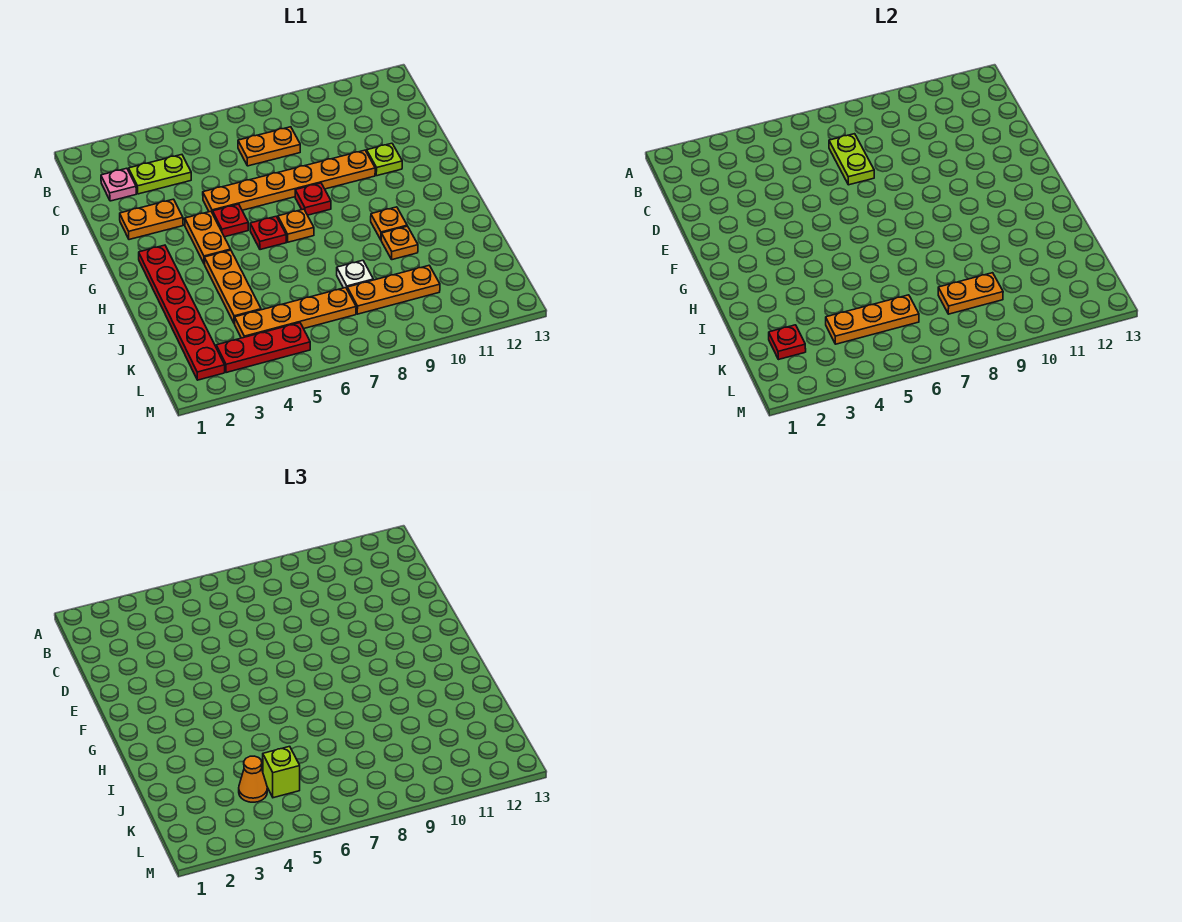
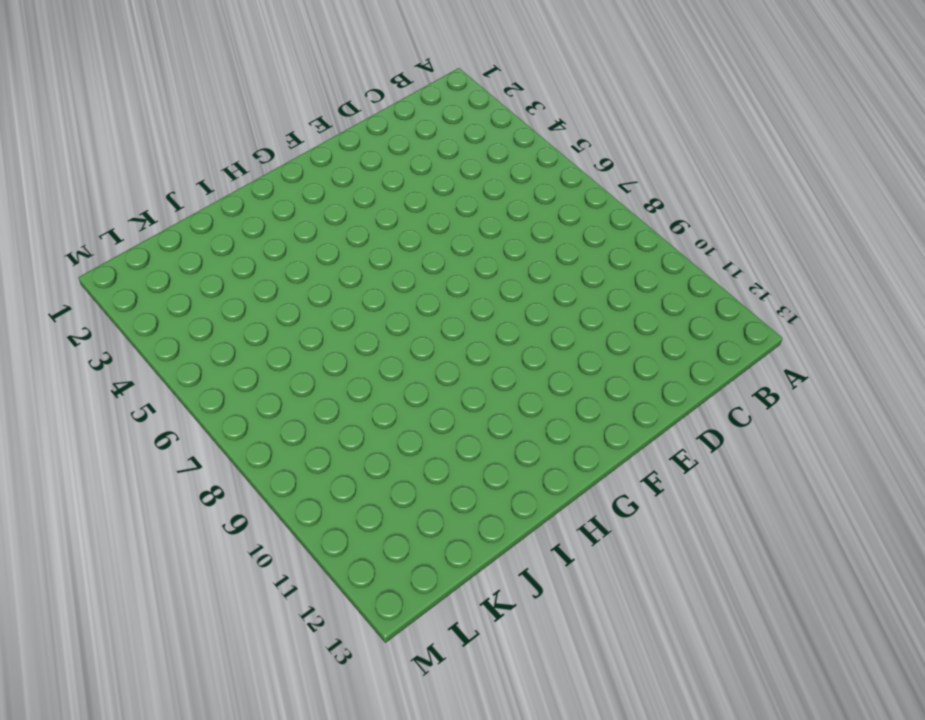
none -> pink 1x1 plate [101,168,136,201]
none -> lime 1x2 plate [129,155,191,194]
none -> orange 1x2 plate [238,127,300,166]

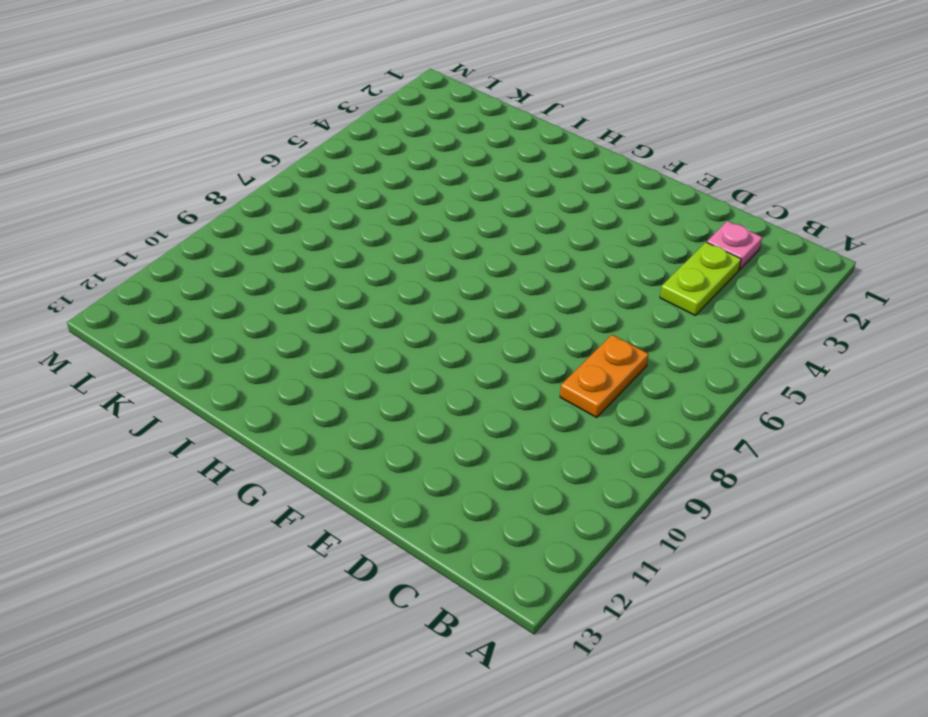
none -> orange 1x2 plate [120,199,183,240]
none -> orange 1x6 plate [203,150,375,213]
none -> lime 1x1 plate [367,143,402,176]

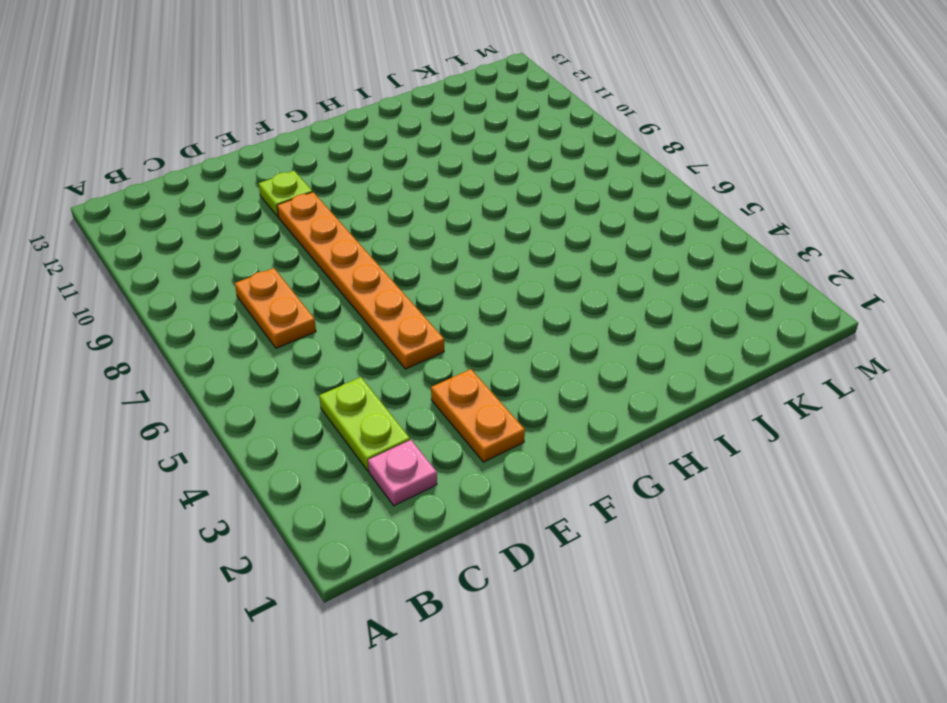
none -> orange 1x2 plate [185,211,231,264]
none -> red 1x1 plate [213,204,248,237]
none -> red 1x1 plate [295,183,331,215]

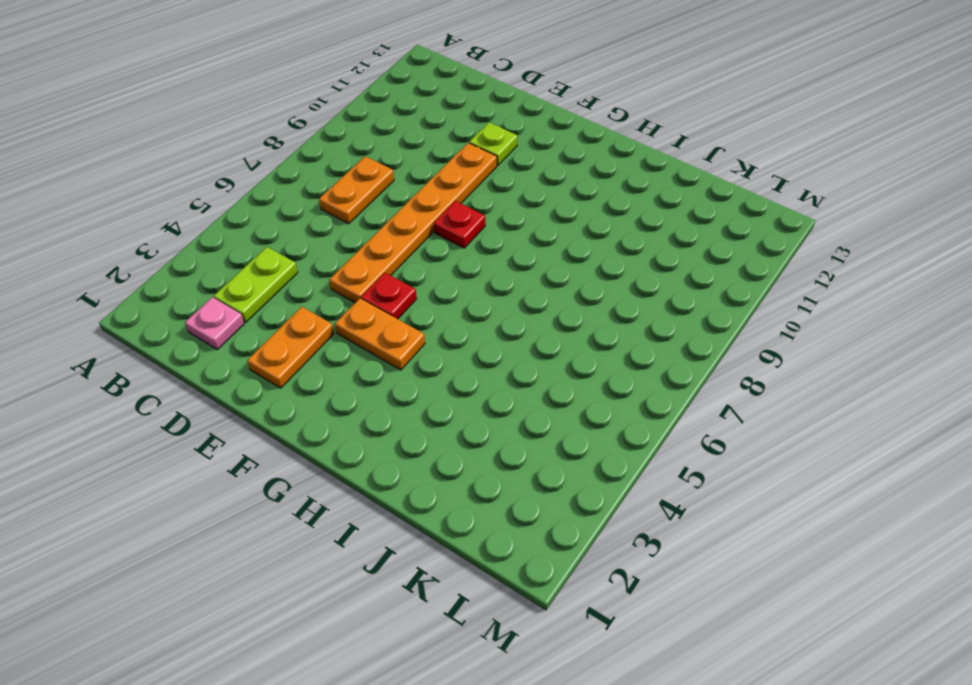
none -> red 1x6 plate [139,245,225,380]
none -> red 1x1 plate [250,216,286,250]
none -> orange 1x1 plate [278,209,314,242]

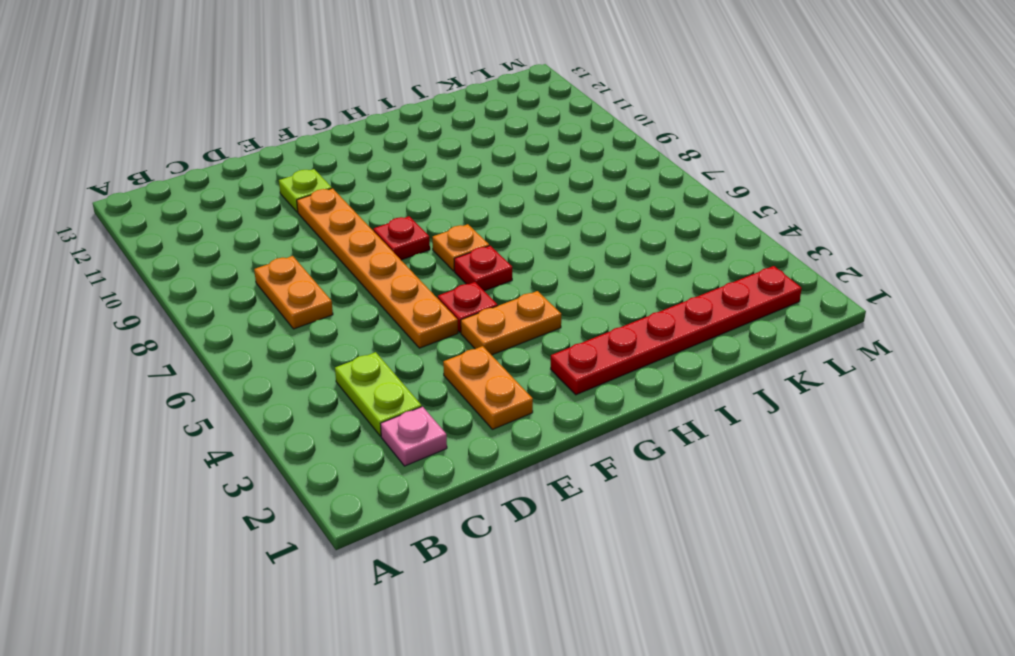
none -> orange 1x3 plate [204,250,261,324]
none -> orange 1x1 plate [371,207,407,240]
none -> orange 1x1 plate [381,226,418,260]

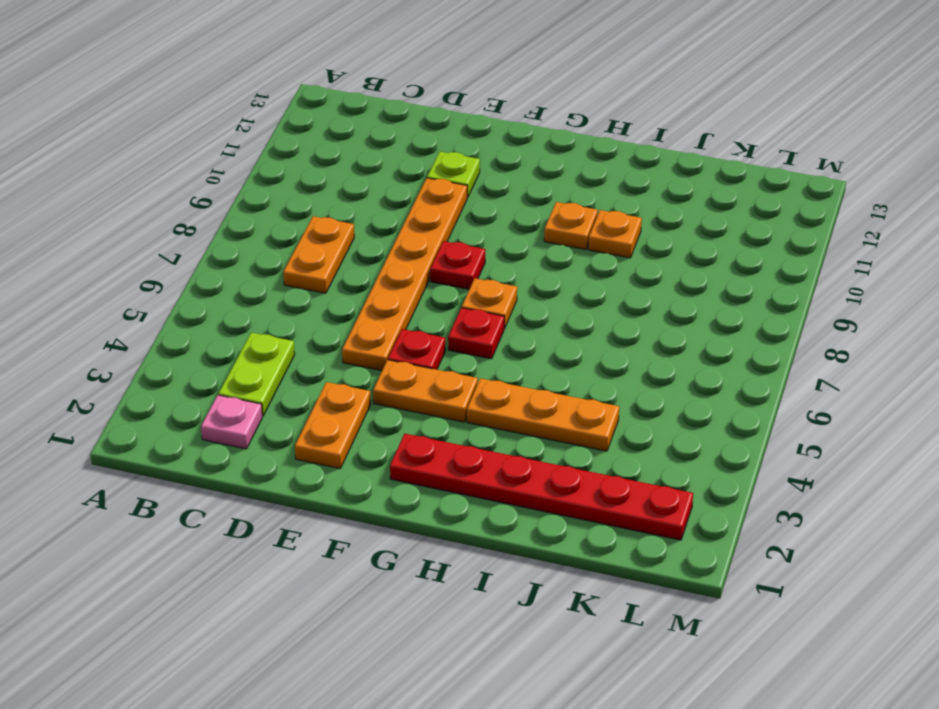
none -> white 1x1 plate [337,260,373,288]
none -> orange 1x4 plate [235,288,356,338]
none -> orange 1x3 plate [347,266,440,314]

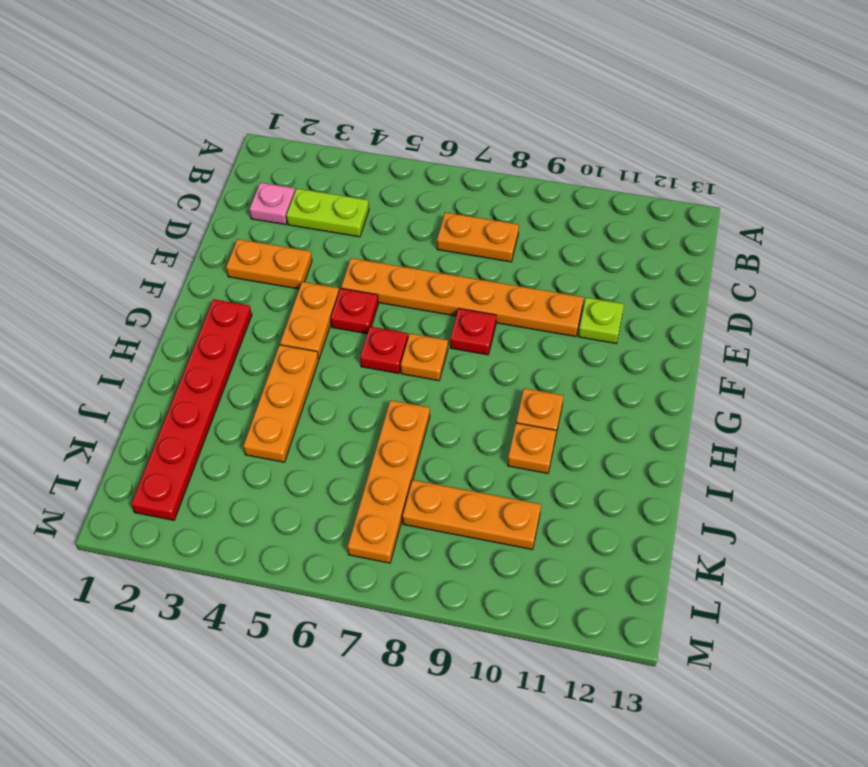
orange 1x4 plate [348,400,430,563] -> orange 1x4 plate turned to [235,288,356,338]
none -> white 1x1 plate [337,260,373,288]
none -> red 1x3 plate [216,323,310,373]
none -> lime 1x2 plate [829,134,874,185]

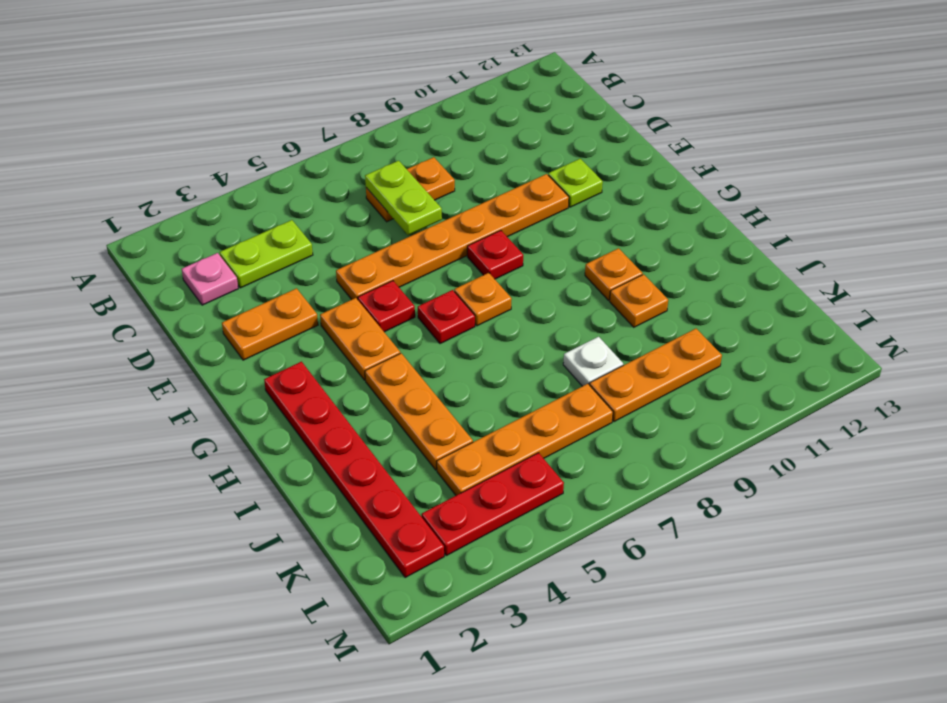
none -> red 1x1 plate [769,325,806,360]
none -> orange 1x3 plate [826,295,919,344]
none -> orange 1x2 plate [938,273,1003,314]

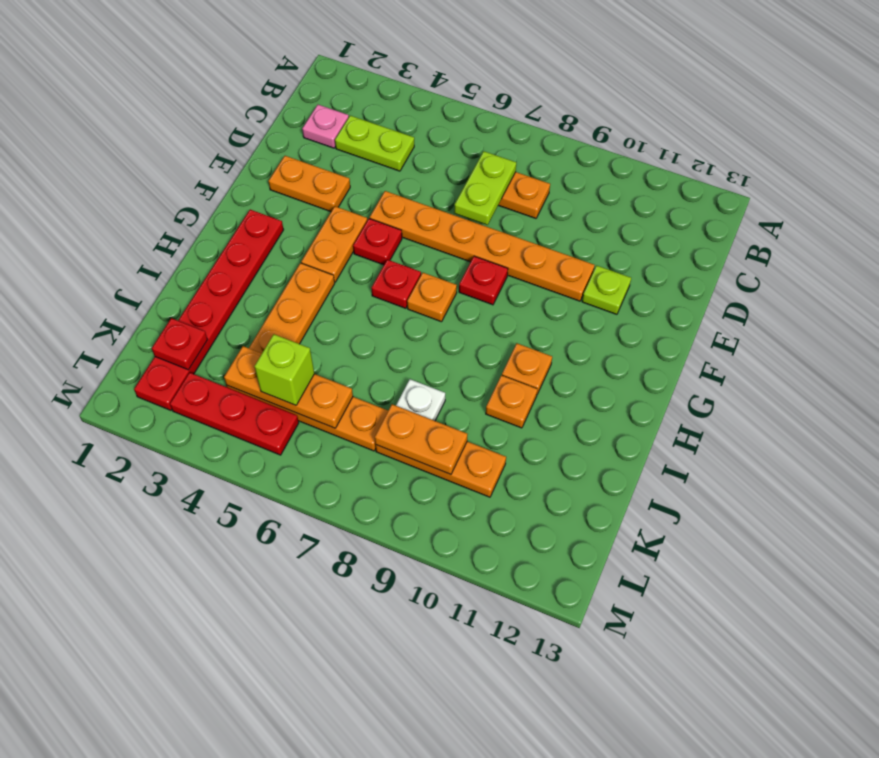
none -> orange 1x1 cone [239,756,267,802]

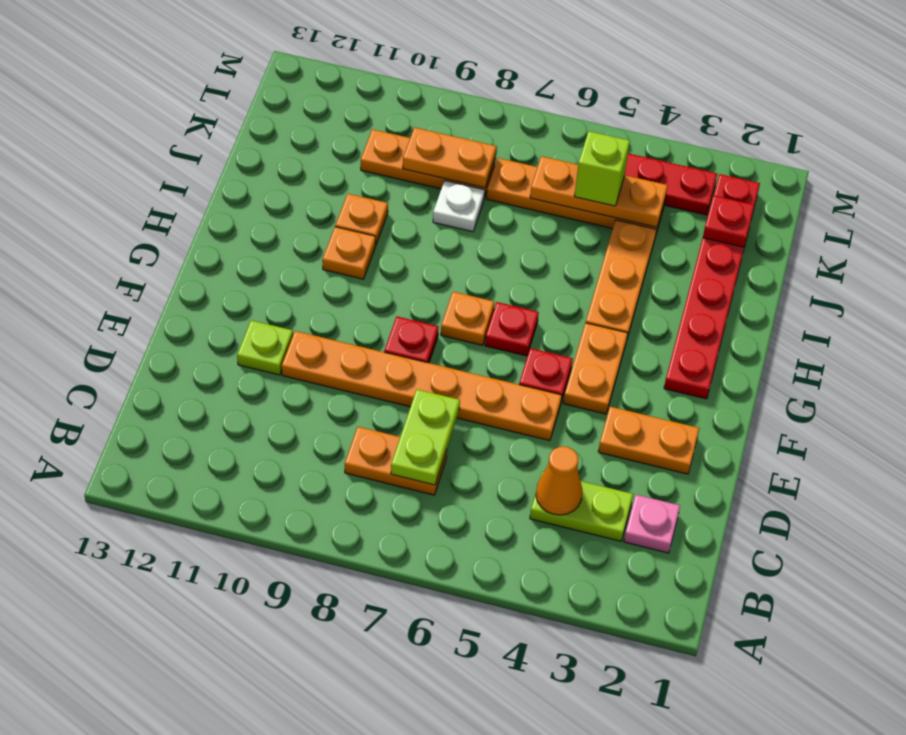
orange 1x1 cone [536,447,582,515] -> orange 1x1 cone moved to [239,756,267,802]

